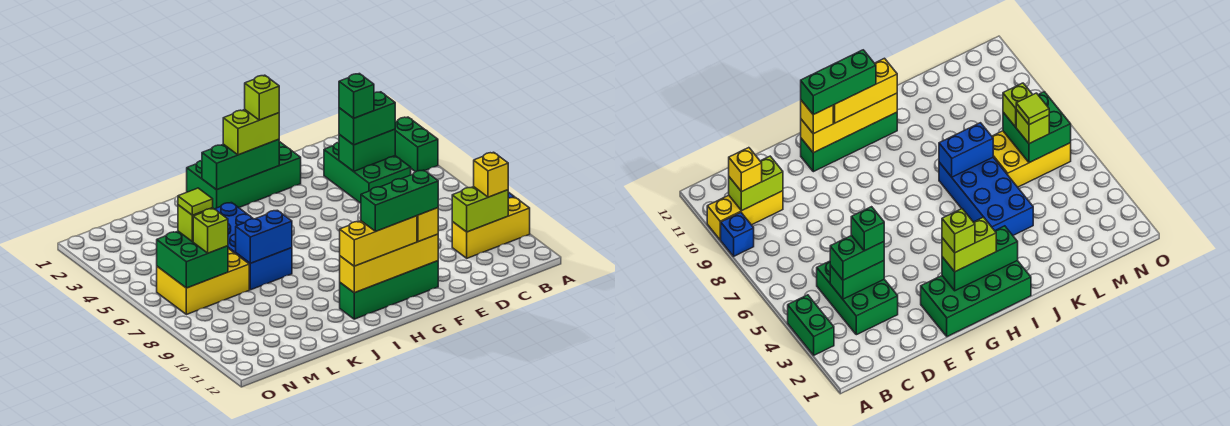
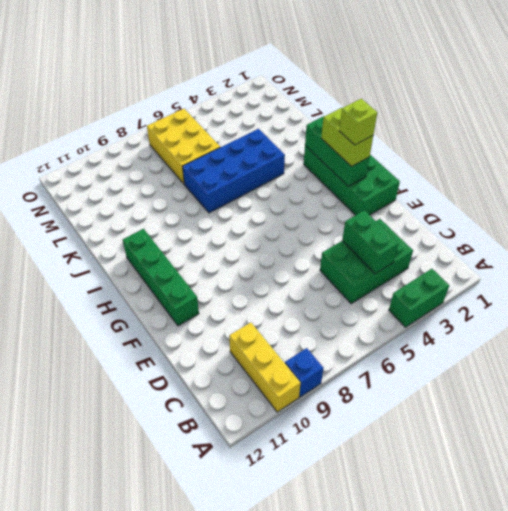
none -> lime 1x2 brick [452,187,508,232]
none -> yellow 1x4 brick [340,234,438,293]
none -> blue 1x2 brick [236,210,292,263]

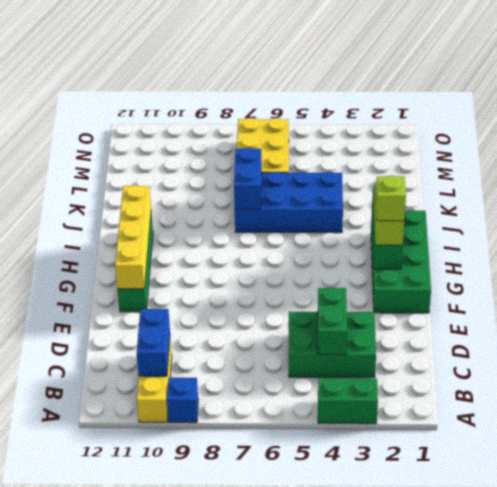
blue 1x2 brick [137,309,170,376] -> lime 1x2 brick [452,187,508,232]
none -> green 2x2 brick [157,231,228,288]
none -> yellow 1x1 brick [474,152,508,197]
none -> green 1x2 brick [339,92,395,145]

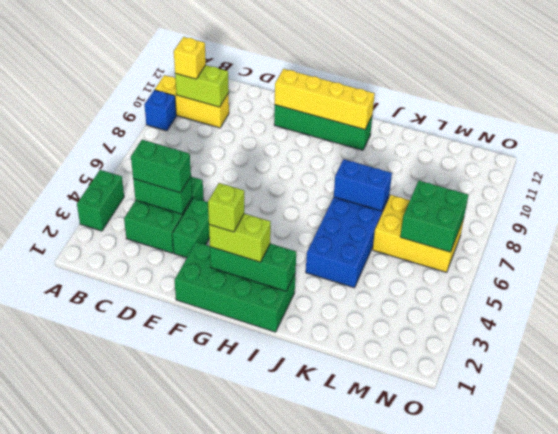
green 1x2 brick [172,198,209,258] -> none
none -> yellow 1x1 brick [417,208,438,242]
none -> yellow 1x3 brick [340,216,417,266]
none -> lime 1x1 brick [178,205,213,242]

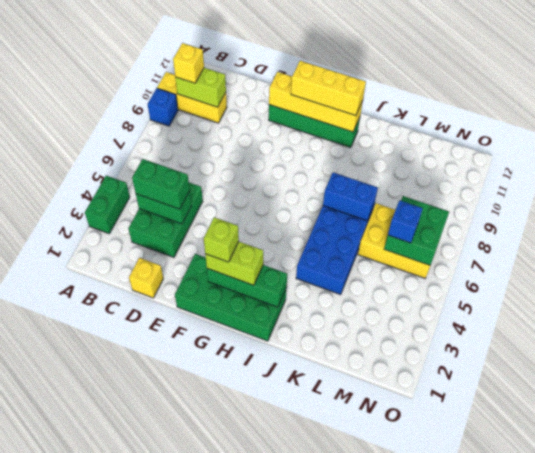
yellow 1x1 brick [129,258,163,298] -> yellow 1x1 brick moved to [417,208,438,242]
blue 1x1 brick [388,200,423,243] -> lime 1x1 brick [178,205,213,242]
none -> lime 1x1 brick [193,208,228,253]
none -> green 1x1 brick [339,74,374,118]
none -> green 1x3 brick [361,170,438,232]

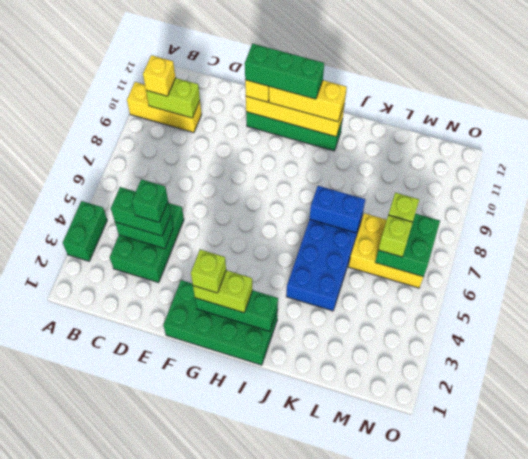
none -> blue 1x1 brick [721,213,754,256]
none -> lime 1x1 tile [178,188,213,215]

